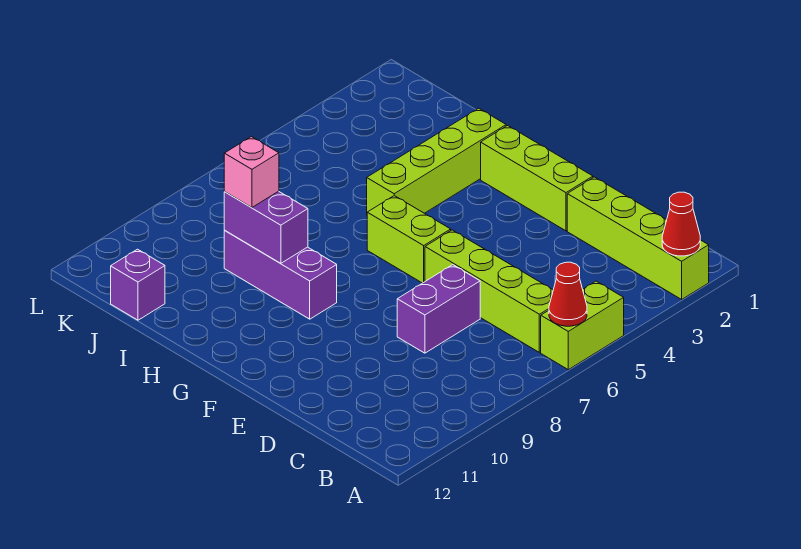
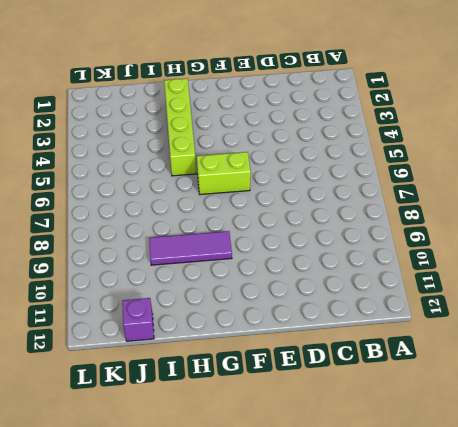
purple 1x3 tile [149,231,232,265] -> purple 1x3 brick [224,231,337,319]
none -> lime 1x4 brick [567,177,709,299]
none -> lime 1x2 brick [541,281,624,370]
none -> lime 1x4 brick [425,230,553,352]

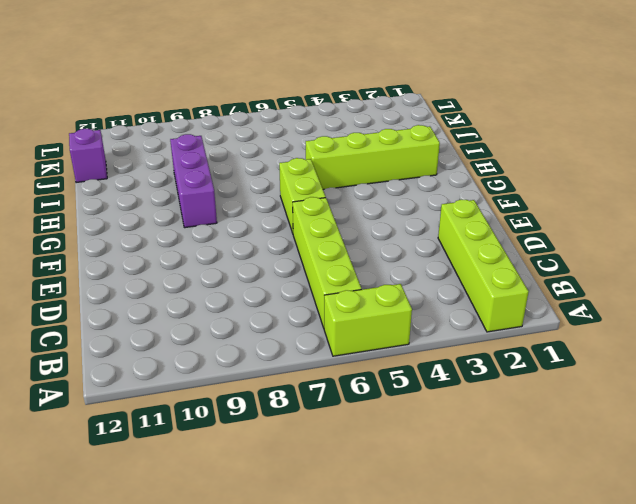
none -> purple 1x2 brick [397,265,480,353]
none -> lime 1x3 brick [481,126,593,231]
none -> red 1x1 cone [662,192,700,256]

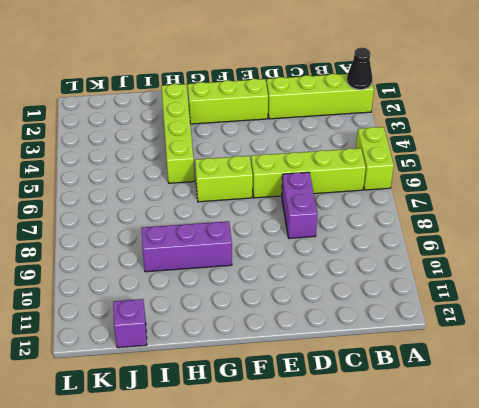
black 1x1 cone [347,48,372,90] -> red 1x1 cone [662,192,700,256]
none -> red 1x1 cone [549,262,587,326]
none -> purple 1x2 brick [224,191,308,263]
none -> pink 1x1 brick [224,137,279,207]

